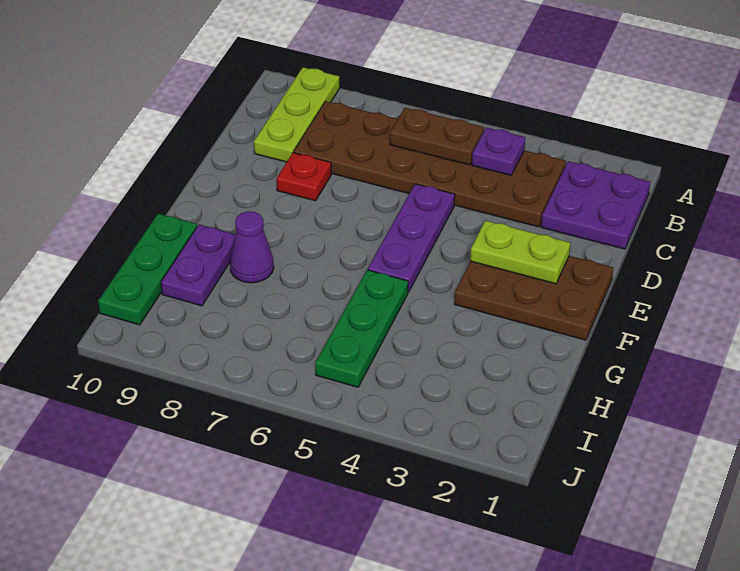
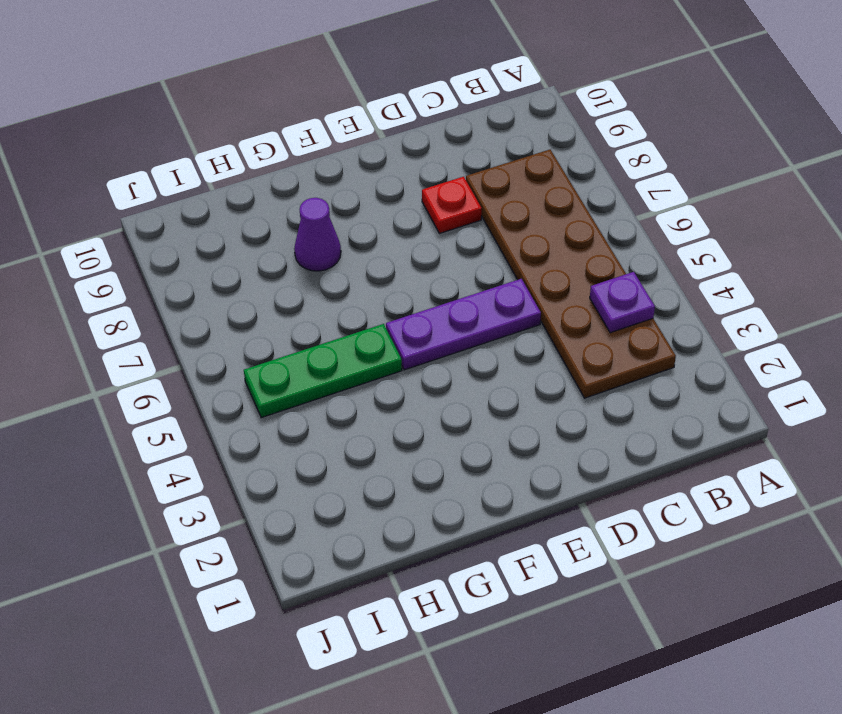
none -> lime 1x3 plate [254,67,339,162]
none -> purple 2x2 plate [541,161,650,249]
none -> brown 2x3 plate [454,256,613,340]

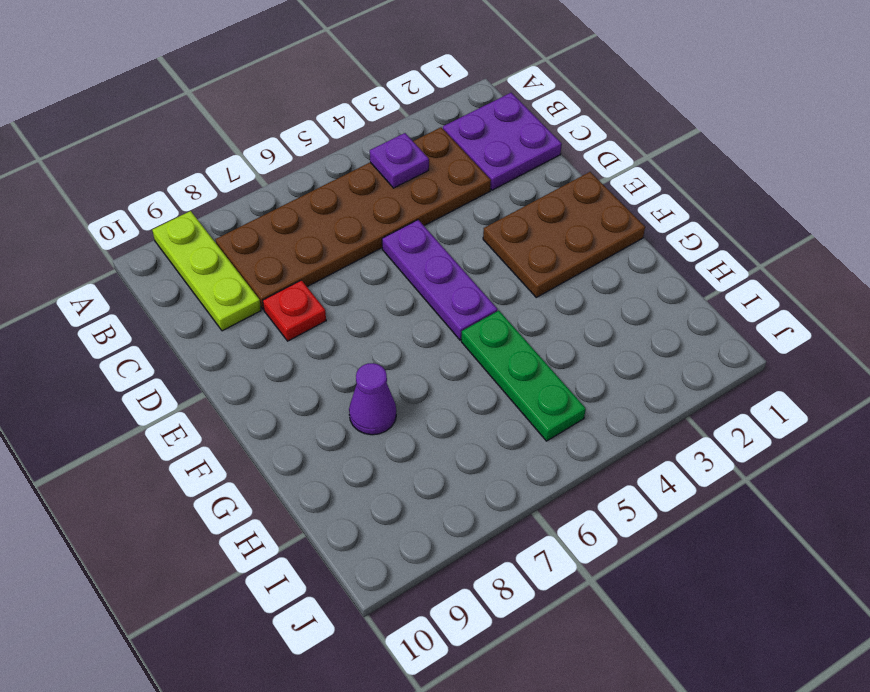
none -> purple 1x2 plate [161,225,236,306]
none -> green 1x3 plate [98,214,197,325]
none -> brown 1x2 plate [390,108,484,165]

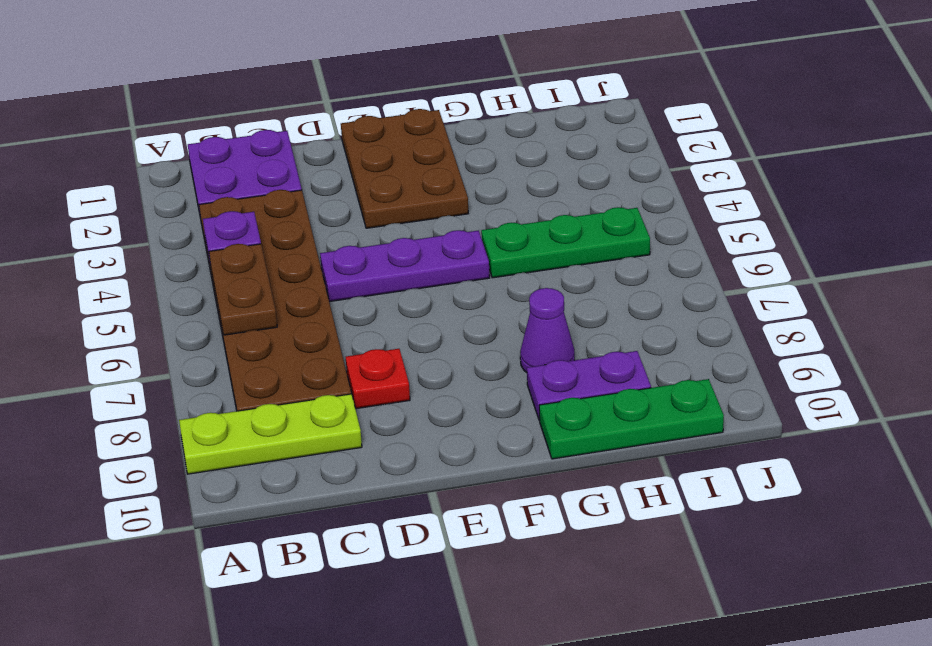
none -> lime 1x2 plate [470,220,570,284]

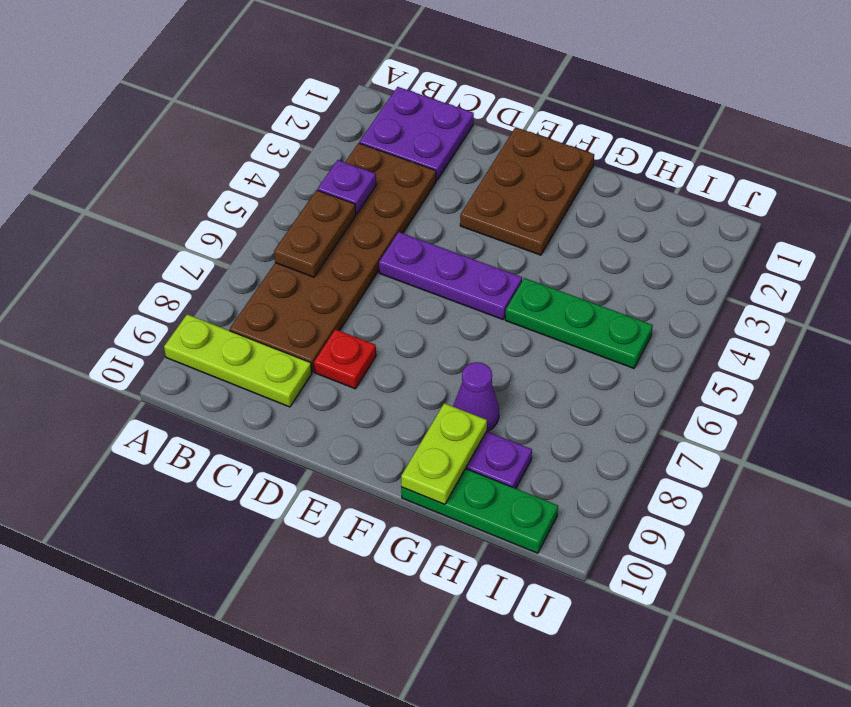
lime 1x2 plate [401,403,487,504] -> lime 1x2 plate moved to [470,220,570,284]

